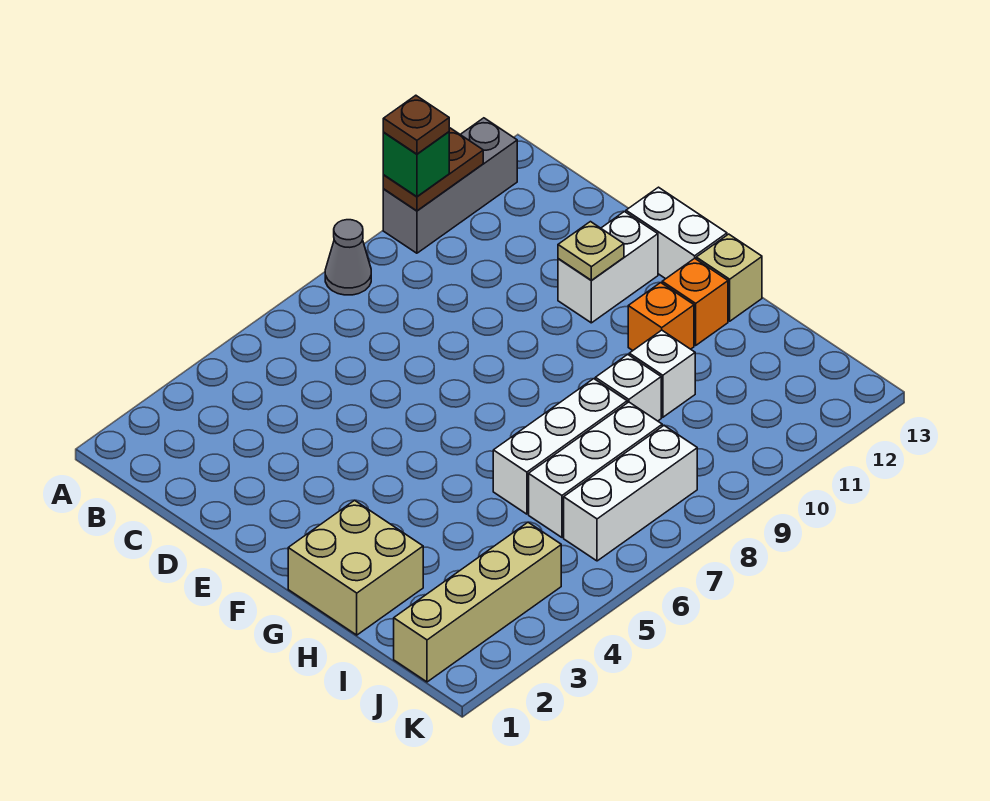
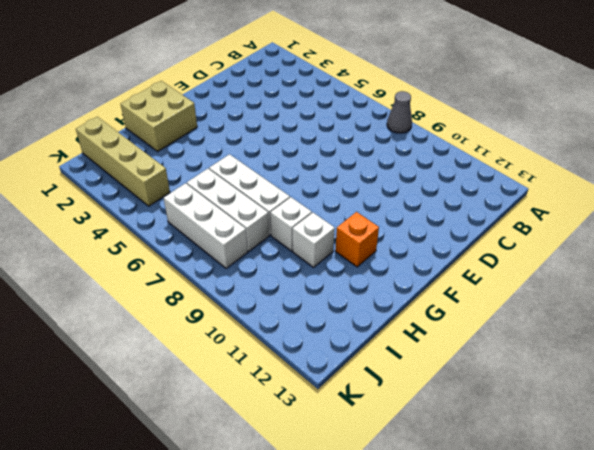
none -> grey 1x3 brick [383,118,517,253]
none -> white 1x2 brick [558,212,658,323]
none -> white 1x2 brick [626,187,727,279]

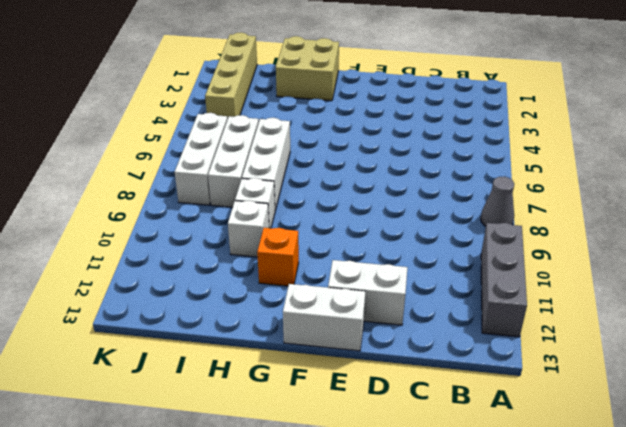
white 1x2 brick [328,260,408,325] -> white 1x2 brick turned to [558,212,658,323]
none -> orange 1x1 brick [662,258,728,345]
none -> tan 1x1 brick [696,234,762,321]
none -> brown 1x2 plate [383,128,483,211]

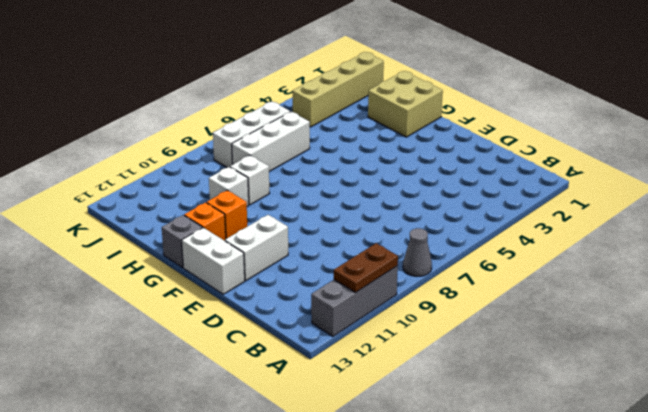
grey 1x1 brick [162,215,202,268] -> tan 1x1 brick [696,234,762,321]
none -> white 1x3 brick [493,379,627,514]
none -> tan 1x1 plate [558,222,624,281]
none -> green 1x1 brick [383,132,449,197]

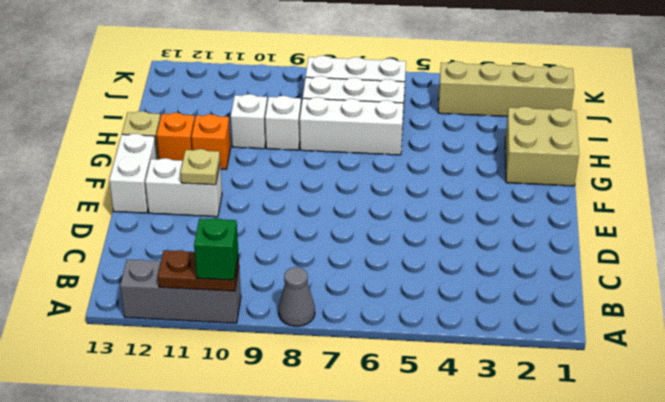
none -> brown 1x1 plate [383,95,449,154]

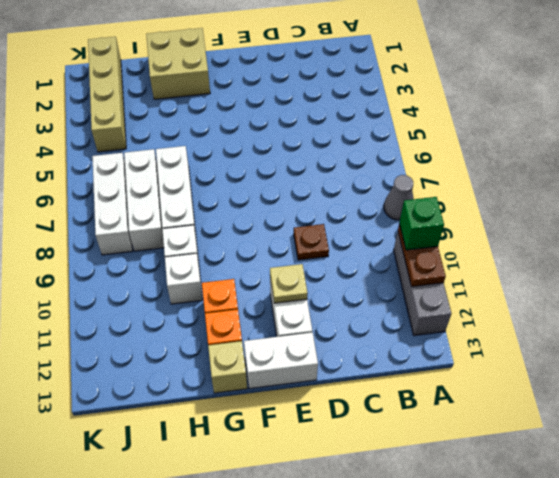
brown 1x1 plate [294,224,329,260] -> brown 1x1 plate moved to [383,95,449,154]

